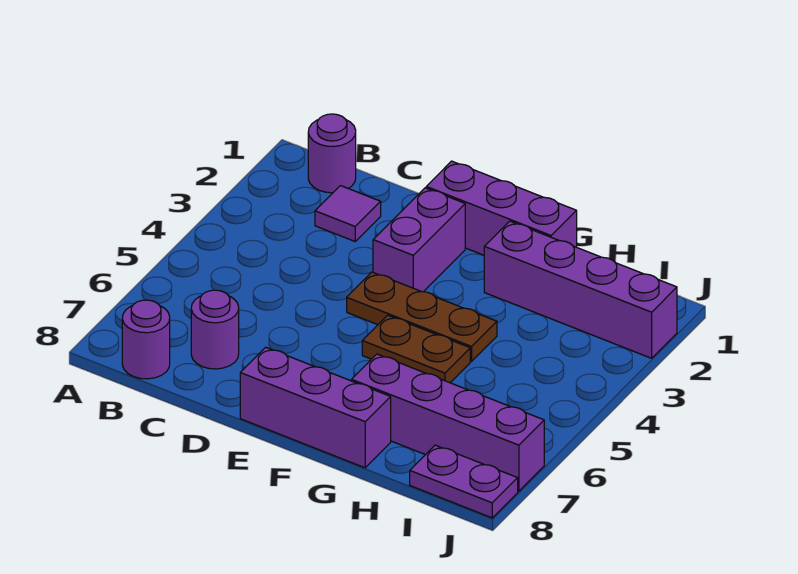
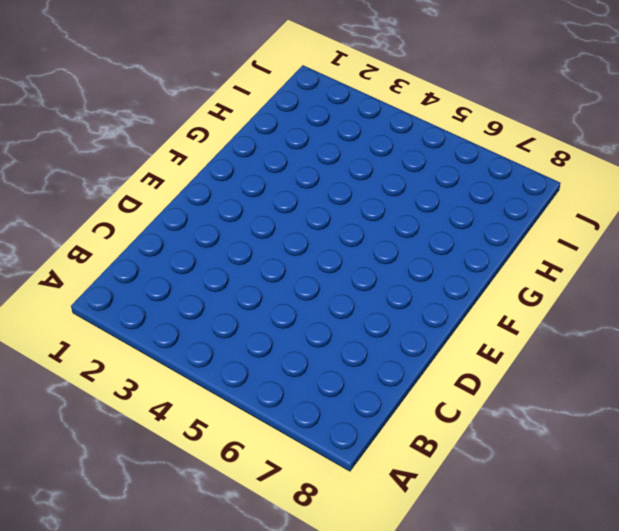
none -> purple 1x1 round brick [308,114,356,193]
none -> purple 1x1 round brick [122,300,170,379]
none -> purple 1x1 tile [315,186,381,241]

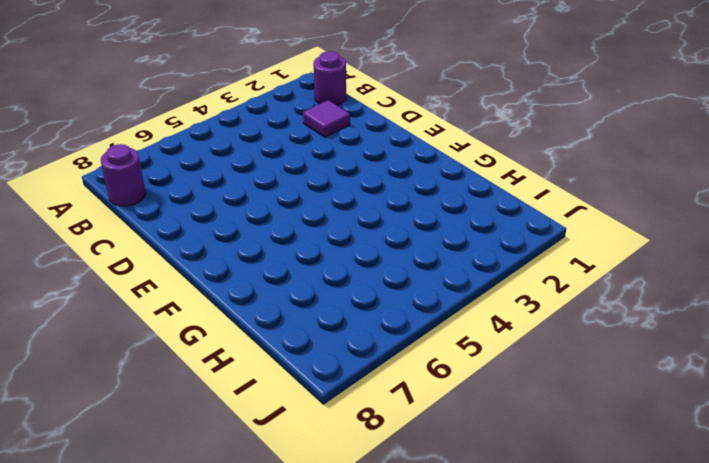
none -> purple 1x1 round brick [191,290,239,369]
none -> purple 1x3 brick [426,161,577,255]
none -> purple 1x2 brick [373,188,465,292]

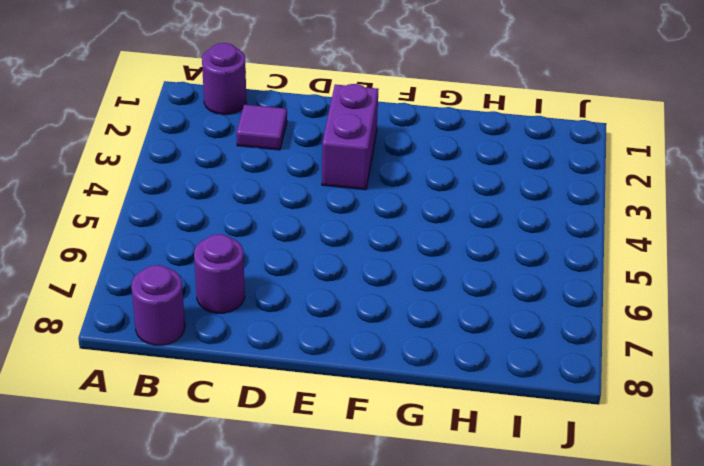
none -> purple 1x3 brick [426,161,577,255]
none -> brown 1x3 plate [347,272,497,361]
none -> purple 1x3 brick [240,347,391,468]

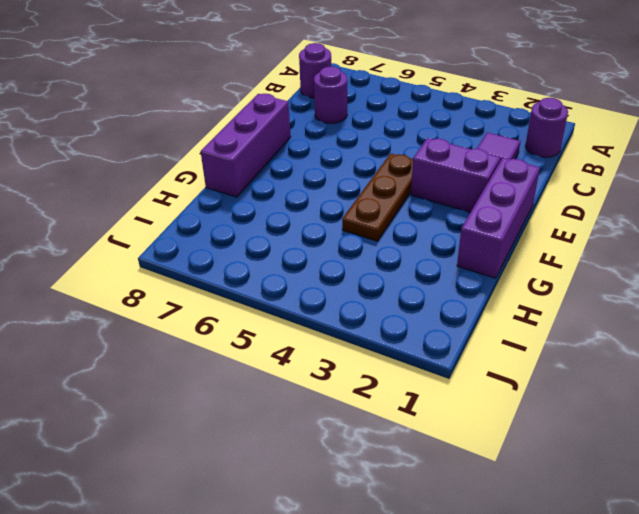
none -> brown 1x2 plate [362,315,470,383]
none -> purple 1x4 brick [484,221,677,358]
none -> purple 1x4 brick [352,354,544,491]

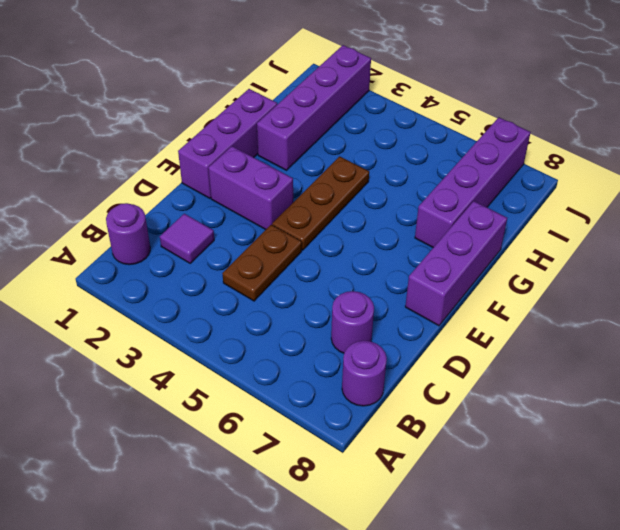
brown 1x2 plate [222,225,302,301] -> brown 1x2 plate moved to [362,315,470,383]
none -> purple 1x2 plate [410,445,518,518]

